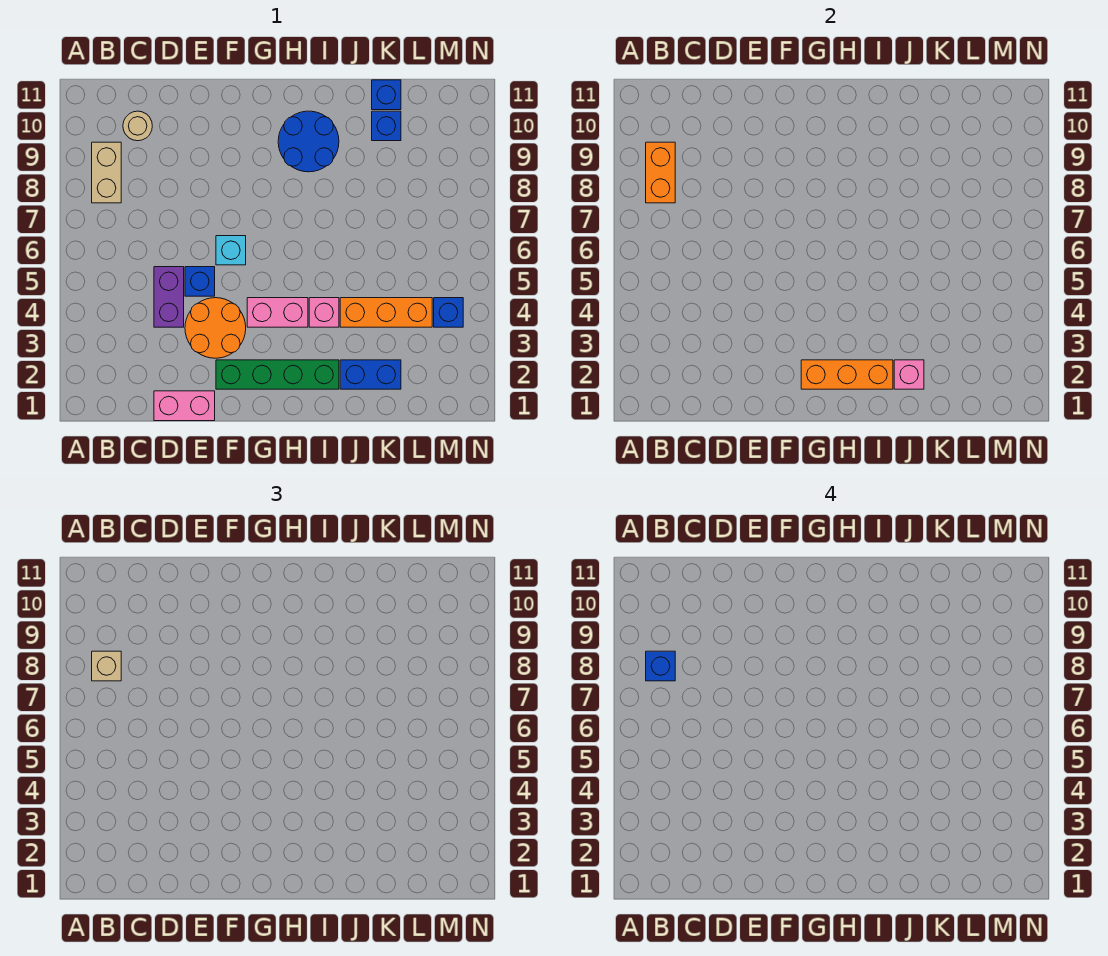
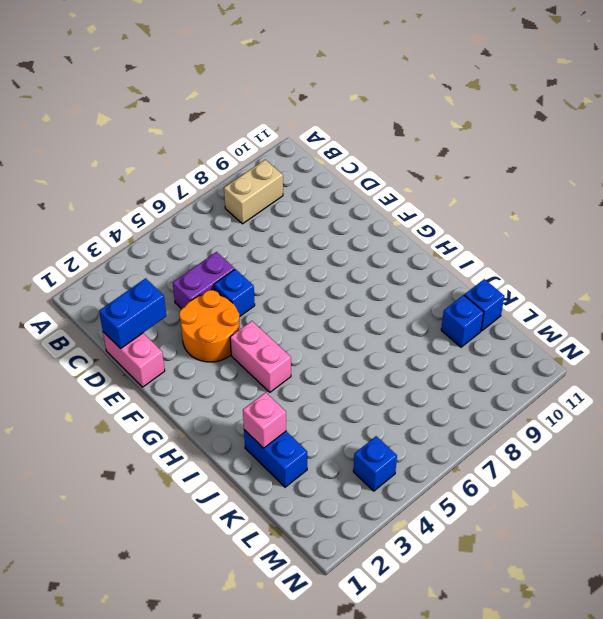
blue 1x2 brick [99,278,166,349] -> none
none -> tan 1x1 round brick [123,111,152,141]
none -> green 1x4 brick [216,360,339,389]
none -> cyan 1x1 brick [216,236,246,265]

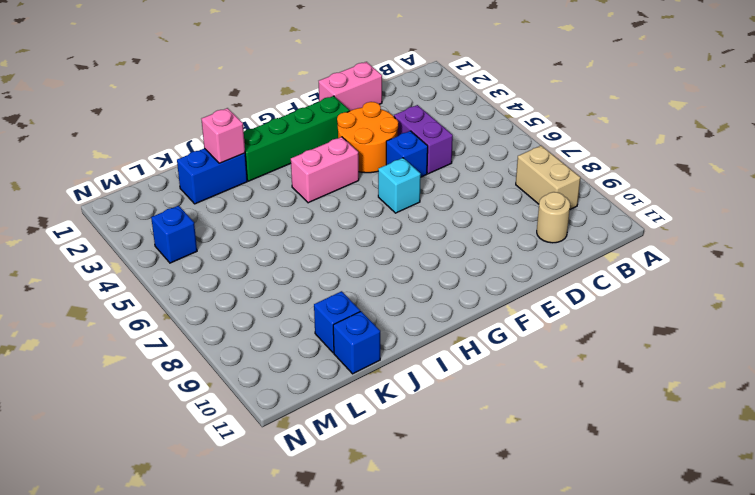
none -> blue 2x2 round brick [278,111,339,172]
none -> pink 1x1 brick [309,298,339,327]
none -> orange 1x3 brick [340,298,432,327]

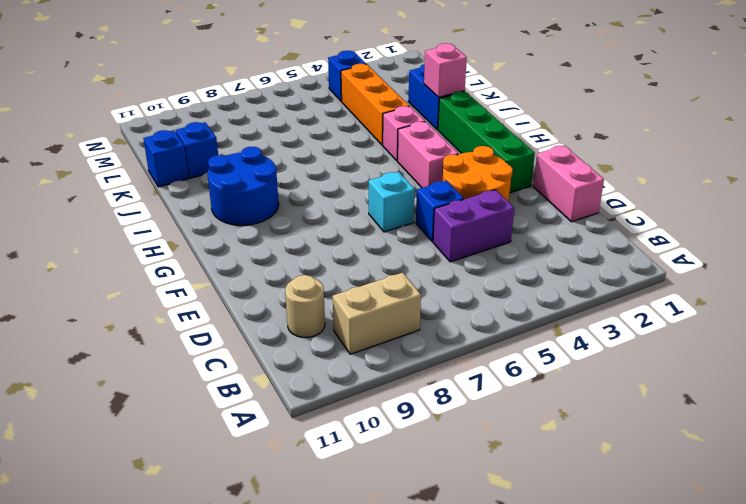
none -> orange 1x2 brick [646,142,675,203]
none -> orange 1x3 brick [801,360,893,389]
none -> tan 1x1 brick [92,651,121,681]

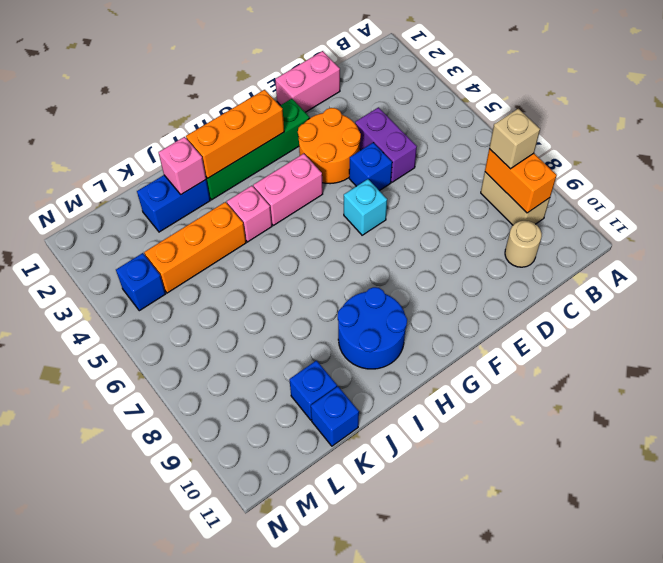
none -> blue 1x1 brick [646,651,675,681]

